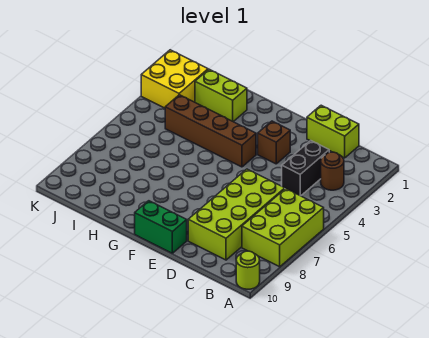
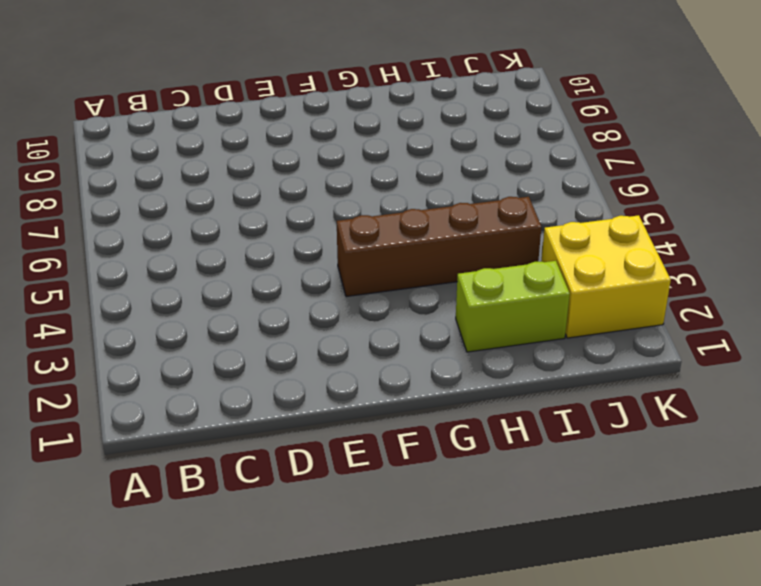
none -> lime 2x3 brick [242,189,324,267]
none -> lime 1x1 round brick [236,251,260,289]

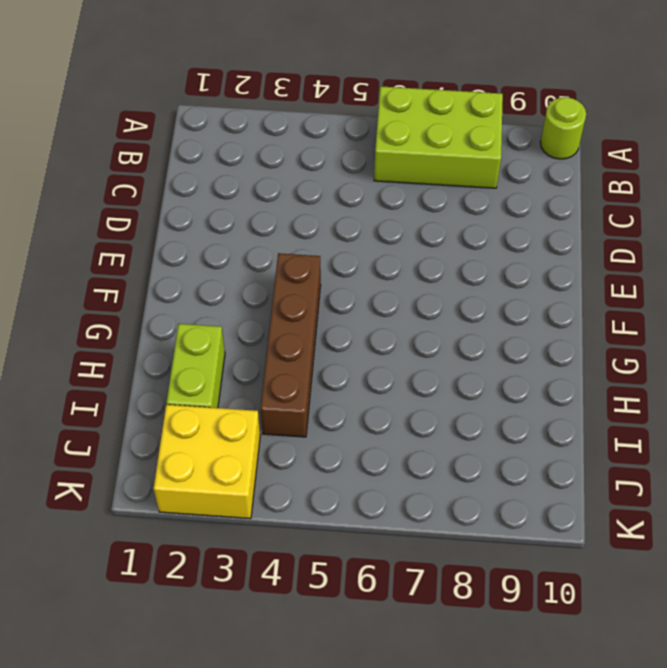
none -> brown 1x1 round brick [321,152,344,190]
none -> lime 1x2 brick [307,105,359,158]

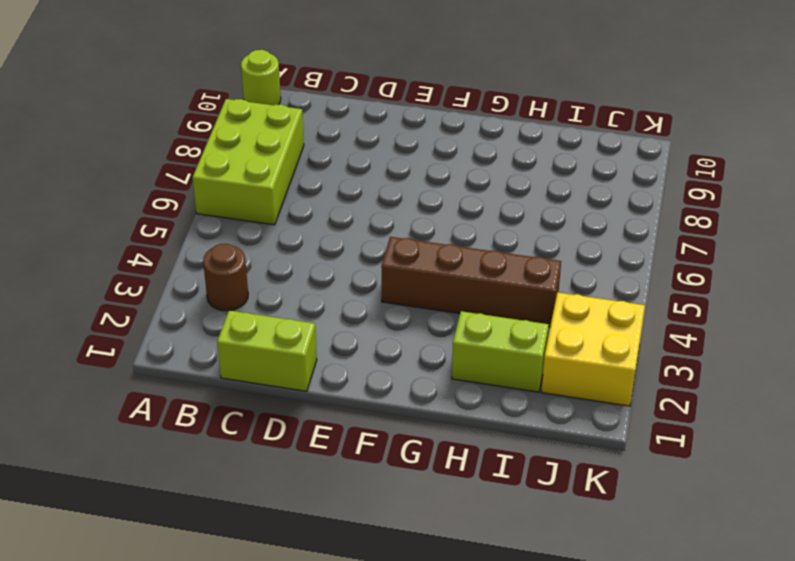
none -> black 1x2 brick [282,141,329,196]
none -> lime 2x4 brick [188,169,285,260]

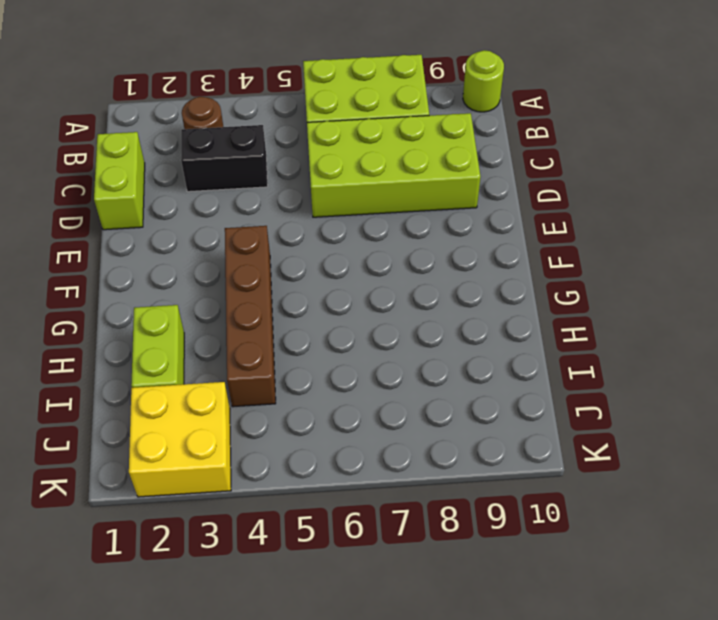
none -> brown 1x1 brick [258,121,290,164]
none -> green 1x2 brick [135,201,187,253]

